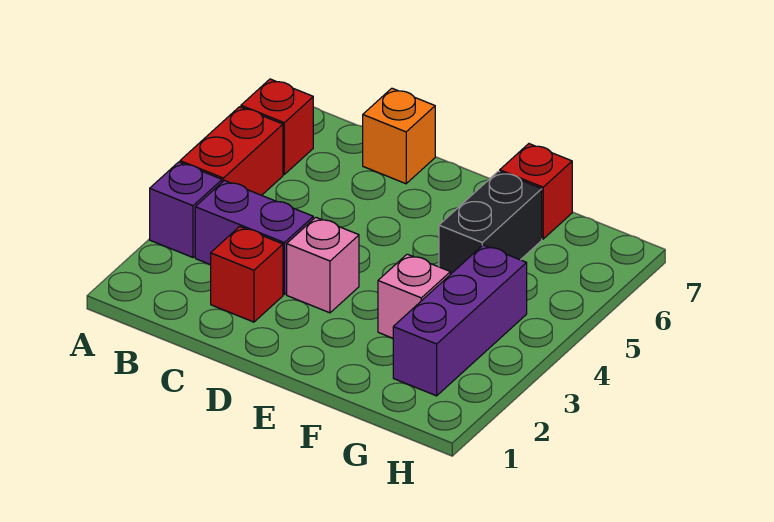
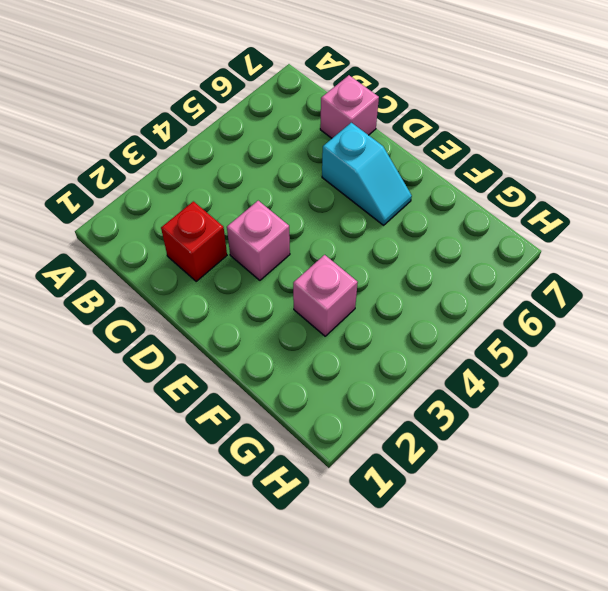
pink 1x1 brick [320,75,379,138] -> orange 1x1 brick [363,88,435,184]
cyan 1x2 slope [322,123,412,225] -> none
none -> purple 1x1 brick [150,162,222,257]
none -> red 1x2 brick [180,107,283,195]

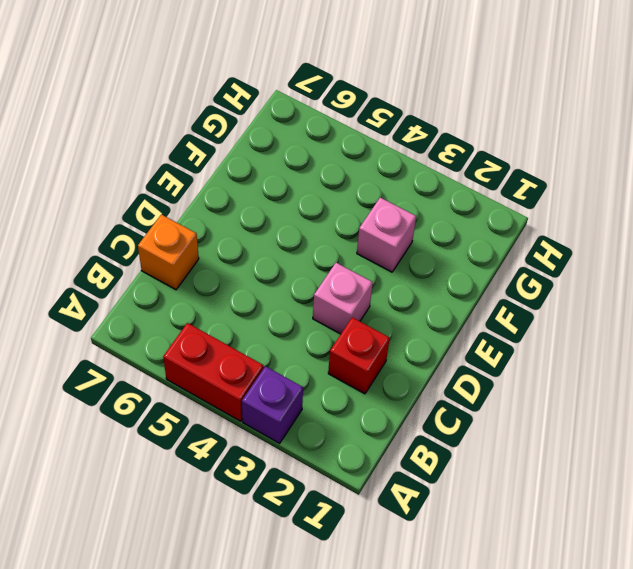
none -> red 1x1 brick [241,79,313,174]
none -> purple 1x2 brick [195,180,313,294]

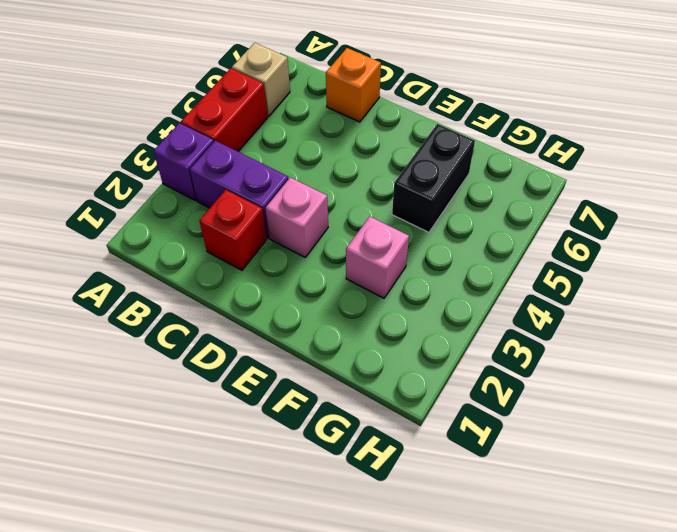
tan 1x1 brick [232,43,290,116] -> red 1x1 brick [241,79,313,174]
none -> red 1x1 brick [500,144,572,239]
none -> purple 1x3 brick [393,245,527,396]

